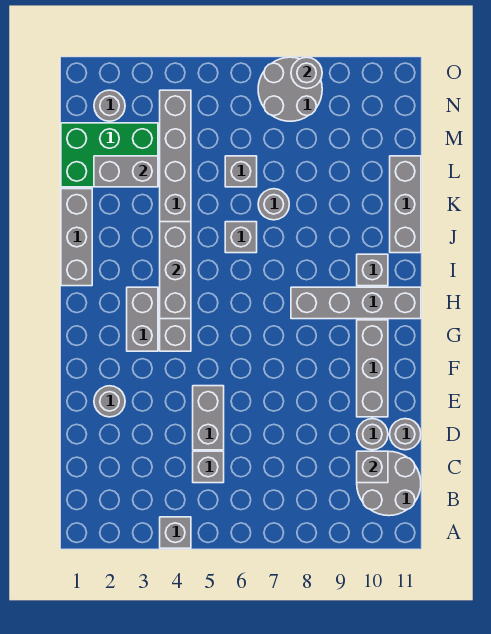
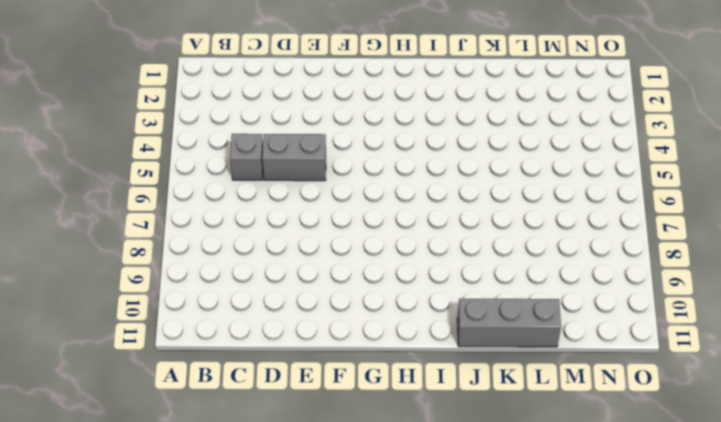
none -> grey 1x1 brick [160,517,191,548]
none -> grey 2x2 round brick [357,451,421,516]
none -> grey 1x1 round brick [357,419,388,450]

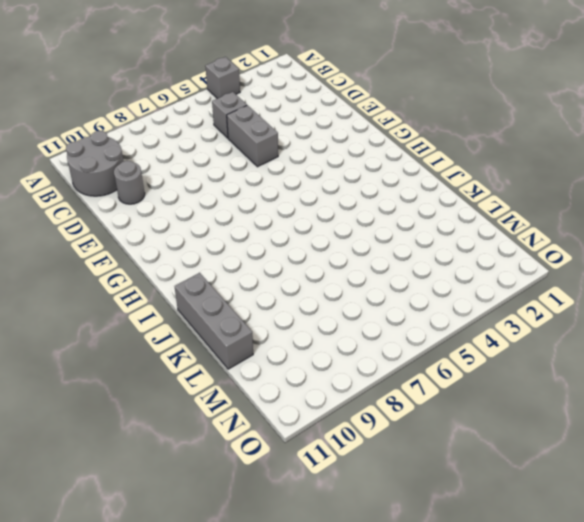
none -> grey 1x1 round brick [390,419,421,450]
none -> grey 1x1 round brick [94,386,125,417]
none -> grey 1x3 brick [357,320,388,417]

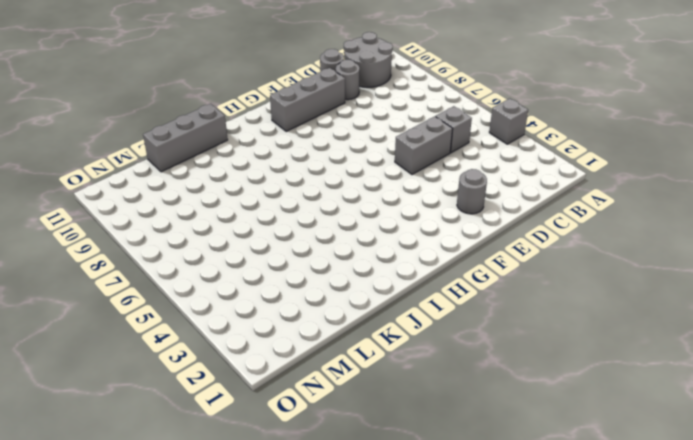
none -> grey 1x2 brick [127,287,158,351]
none -> grey 1x8 brick [160,90,191,351]
none -> grey 1x4 brick [291,287,421,319]

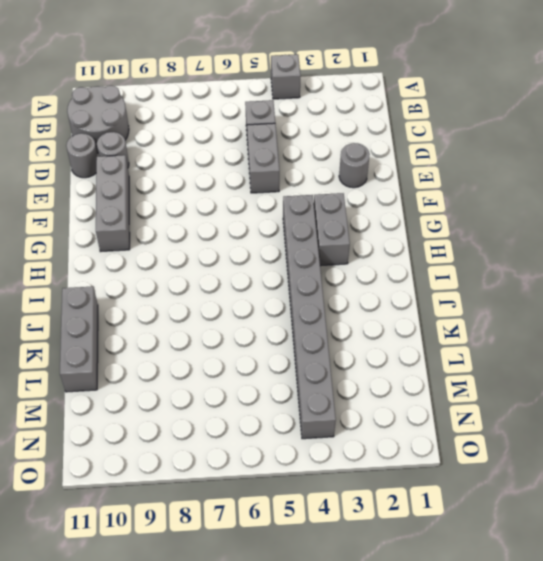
none -> grey 1x4 brick [291,287,421,319]
none -> grey 1x3 brick [61,189,92,286]
none -> grey 1x1 brick [357,254,388,286]

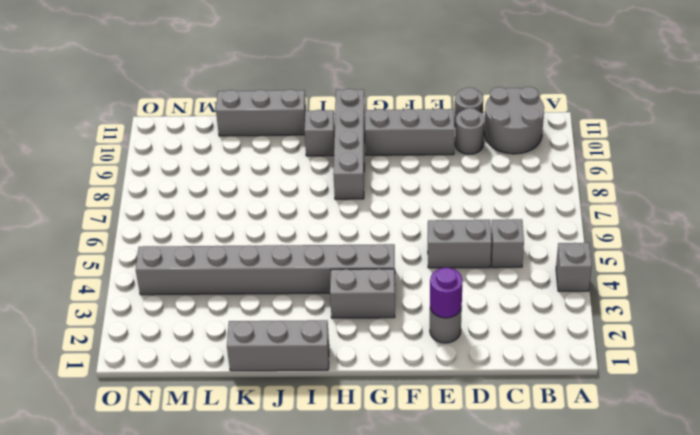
purple 1x1 round brick [430,268,463,318] -> none
none -> grey 1x1 brick [225,222,257,253]
none -> grey 1x1 round brick [258,189,289,220]
none -> green 2x3 brick [61,123,158,187]

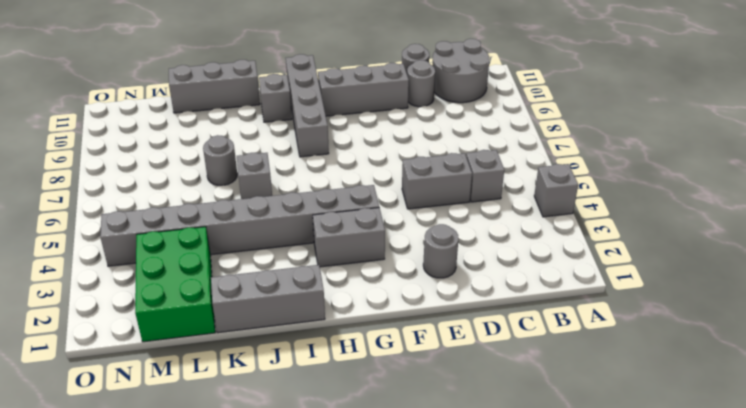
none -> grey 1x1 brick [225,156,257,187]
none -> grey 1x1 round brick [94,90,125,121]
none -> grey 2x2 round brick [258,57,322,121]

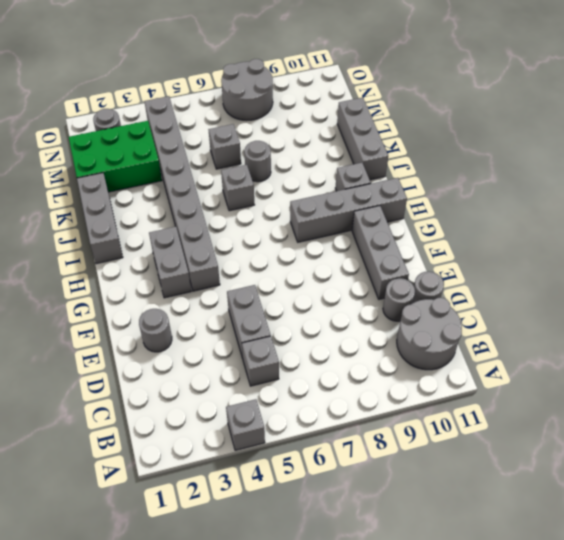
none -> grey 1x1 brick [357,451,388,483]
none -> grey 1x3 brick [160,222,191,319]
none -> grey 1x2 brick [94,156,158,187]

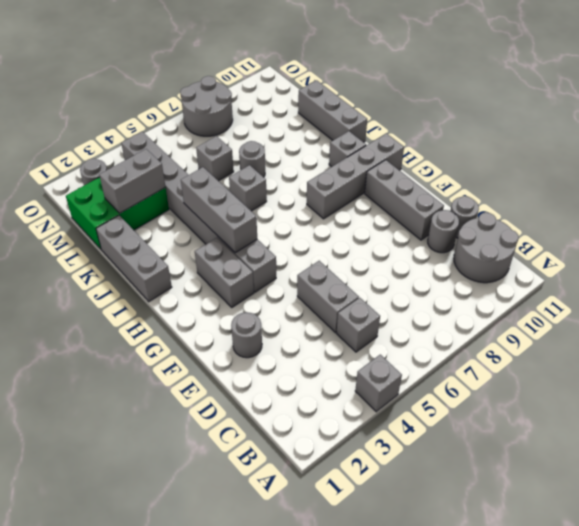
none -> grey 1x1 brick [357,451,388,483]
none -> grey 1x1 round brick [291,57,322,89]

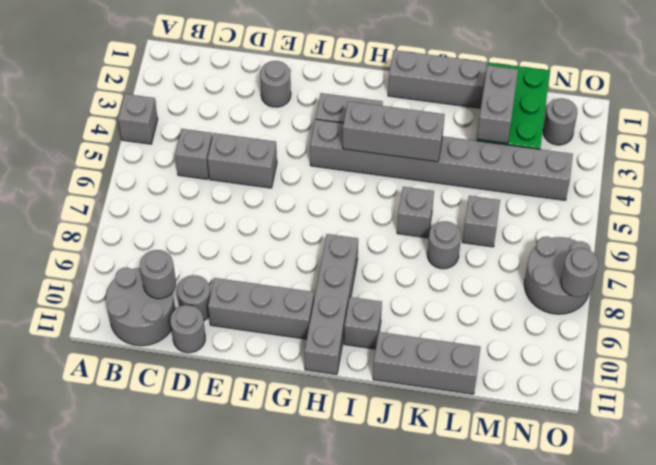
grey 1x1 round brick [140,250,176,299] -> grey 1x1 brick [357,451,388,483]

